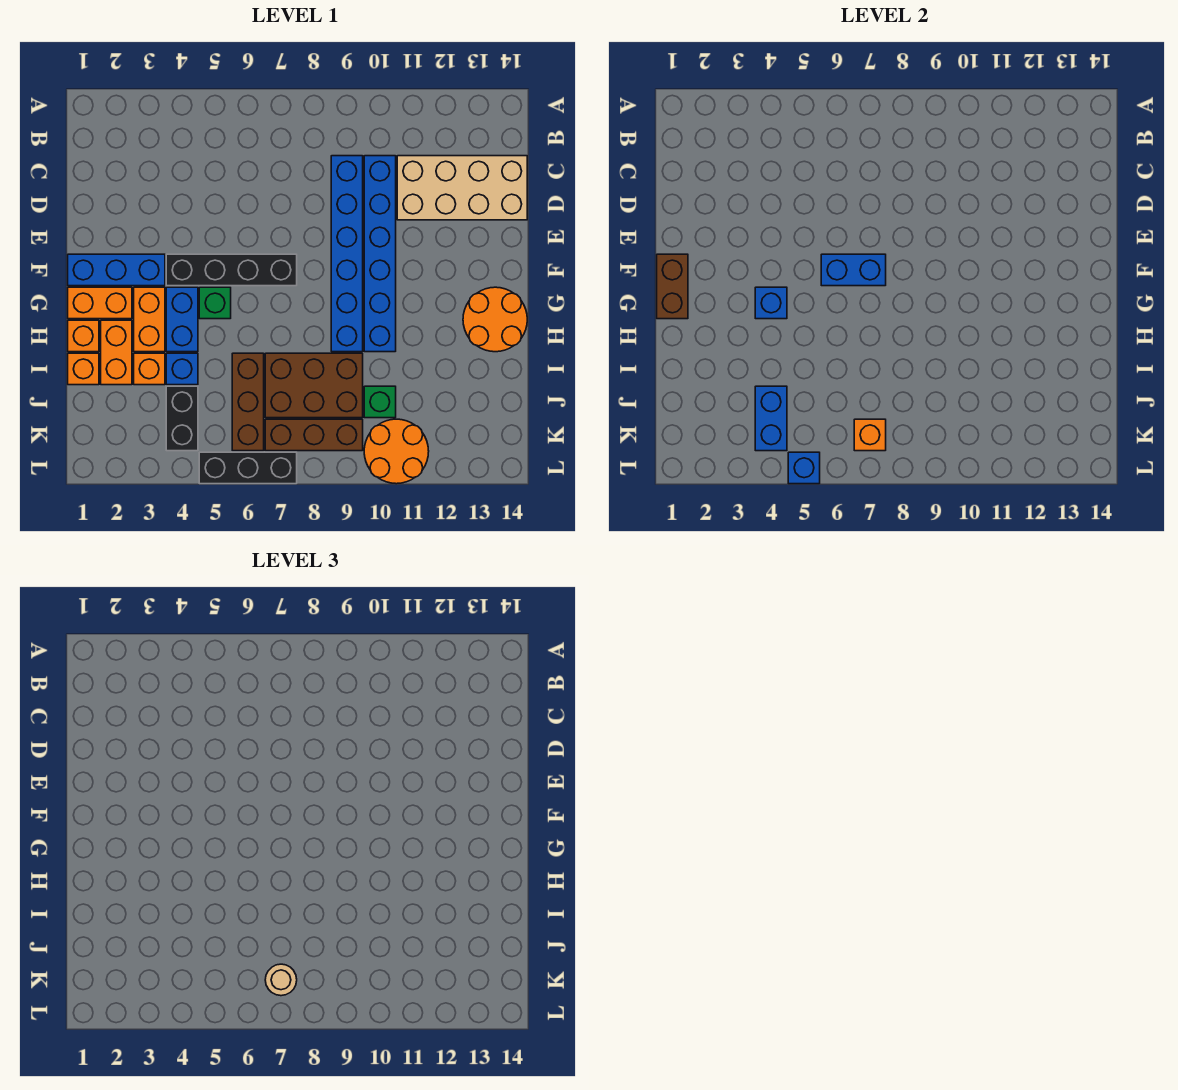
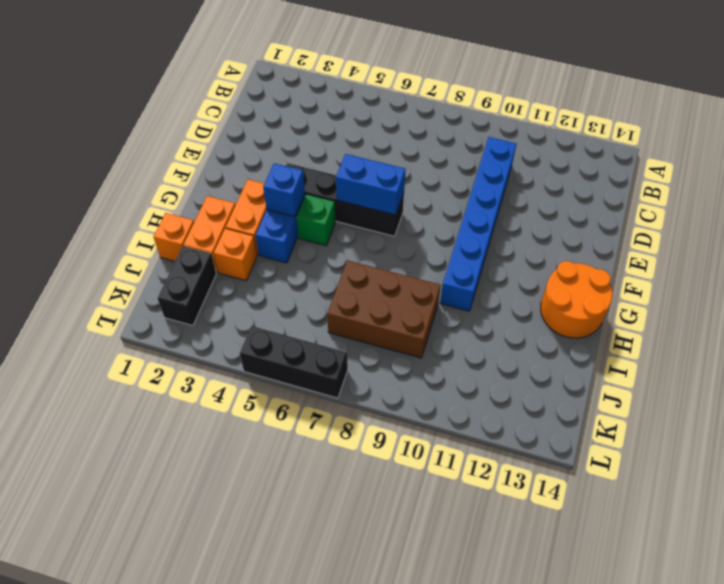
black 1x2 brick [158,246,216,326] -> black 1x2 brick moved to [166,386,198,451]
none -> blue 1x6 brick [331,156,363,352]
none -> tan 2x4 brick [397,156,527,220]
none -> blue 1x3 brick [68,254,165,286]

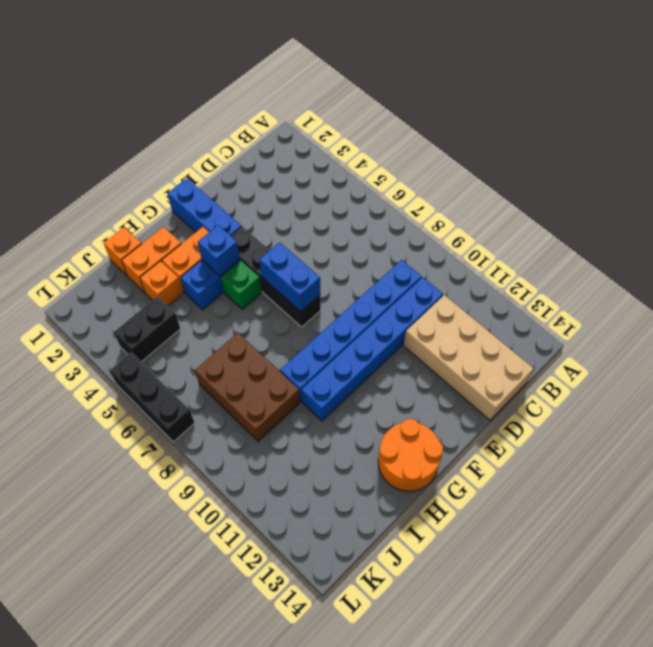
none -> orange 1x2 brick [68,287,132,319]
none -> orange 1x1 brick [68,320,99,352]
none -> blue 1x1 brick [166,353,198,385]

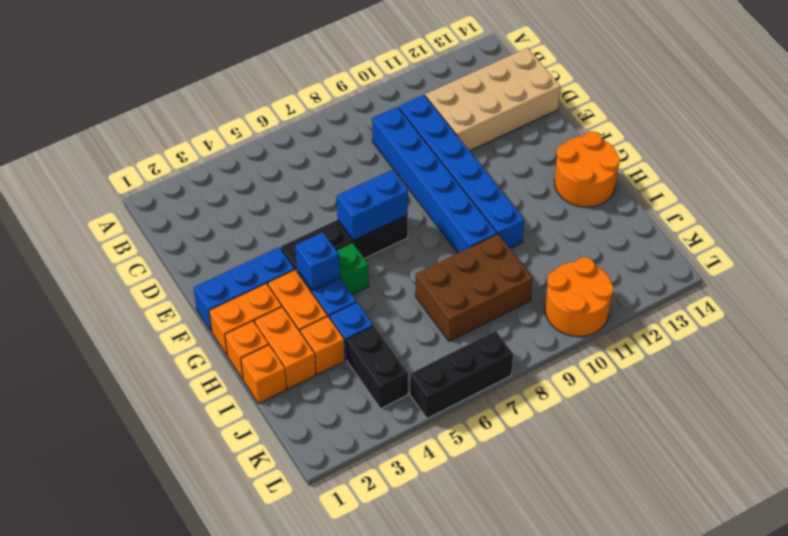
none -> brown 1x3 brick [232,353,264,451]
none -> green 1x1 brick [364,386,396,418]
none -> brown 1x3 brick [265,419,363,451]

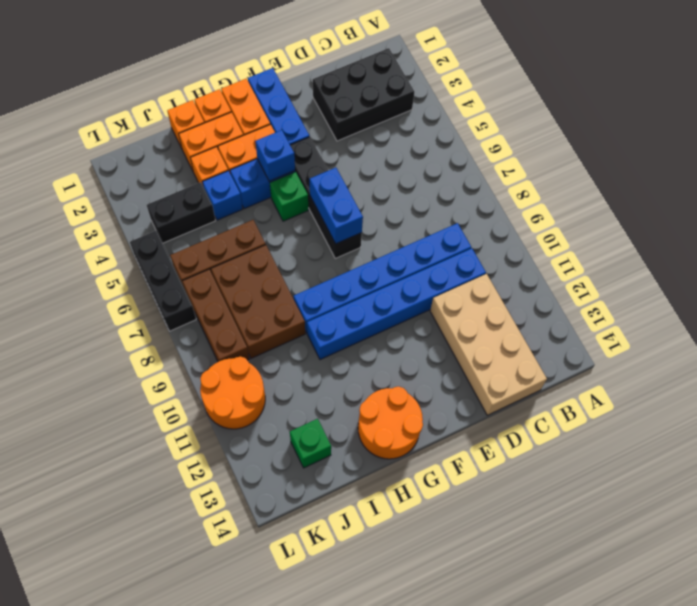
black 2x3 brick [313,48,414,141] -> none
green 1x1 brick [290,419,331,468] -> green 1x1 brick moved to [364,386,396,418]
none -> brown 1x2 brick [657,254,688,319]
none -> blue 1x2 brick [755,386,787,451]
none -> orange 1x1 brick [854,419,886,451]

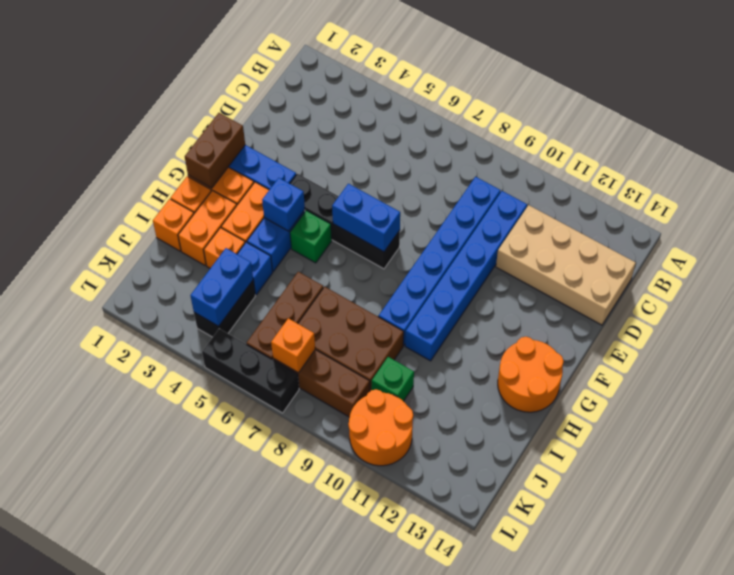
none -> blue 1x1 brick [788,452,820,484]
none -> tan 1x1 round brick [265,964,297,996]

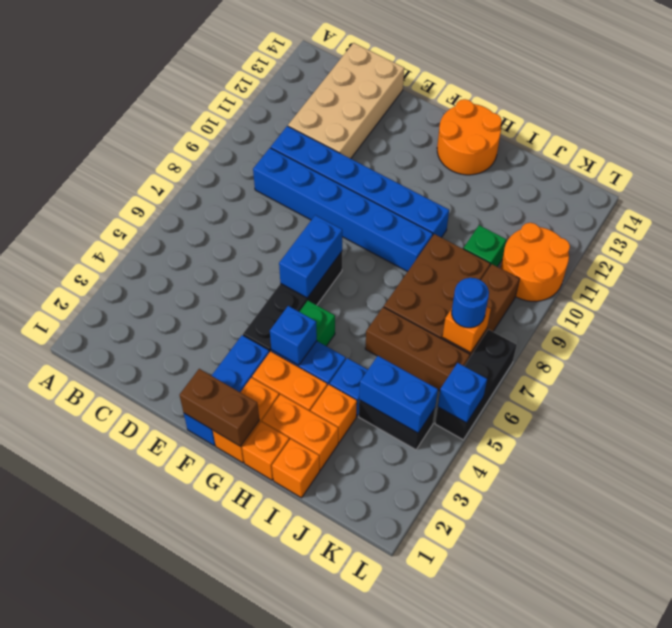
blue 1x1 round brick [452,278,489,328] -> tan 1x1 round brick [265,964,297,996]

